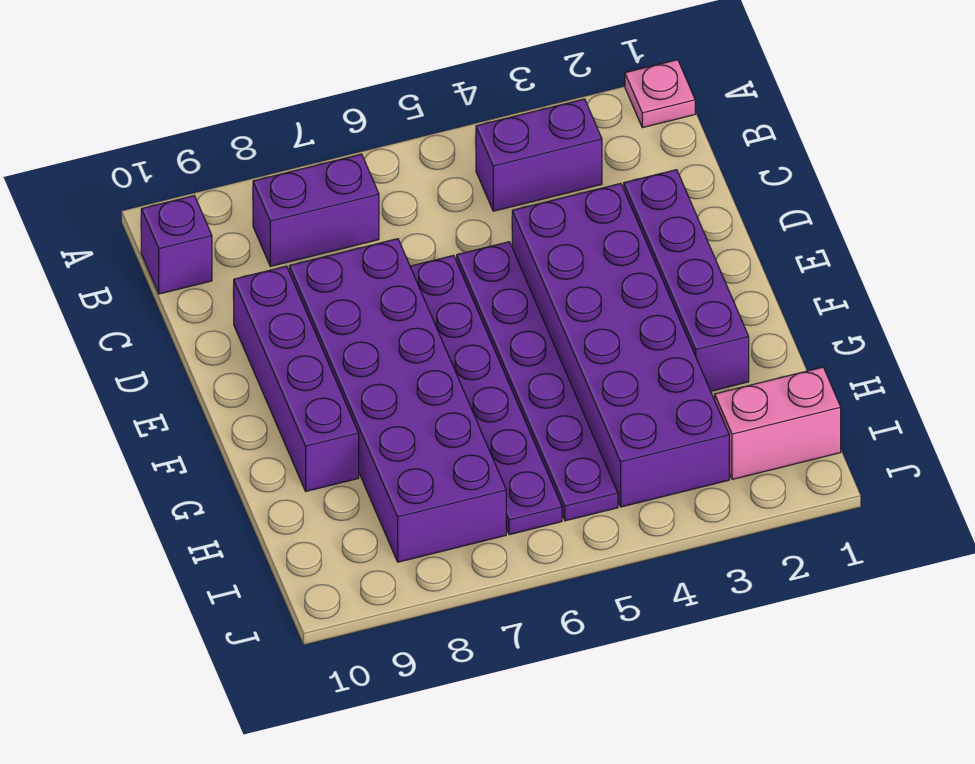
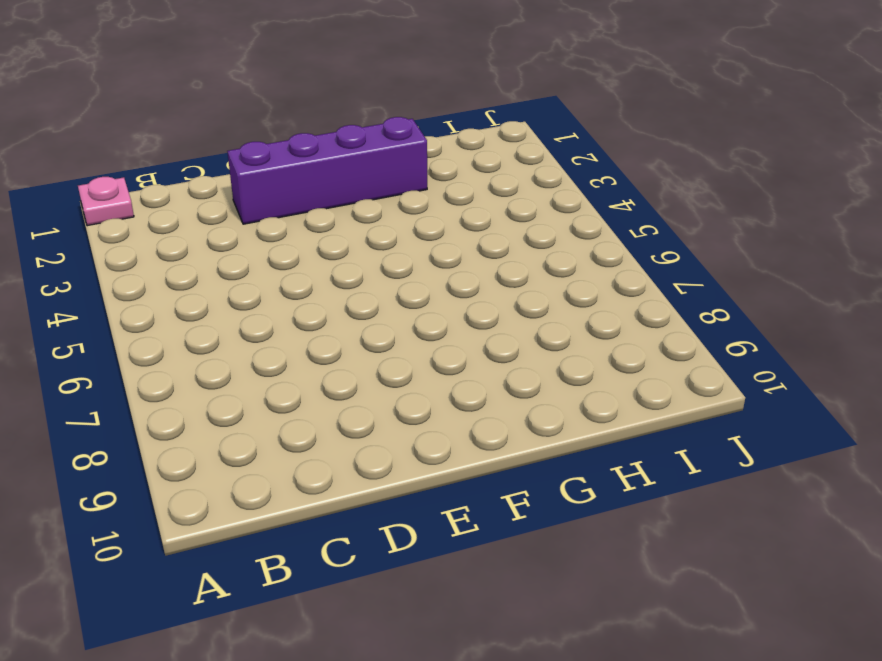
none -> purple 1x2 brick [476,99,602,211]
none -> purple 1x2 brick [253,154,379,266]

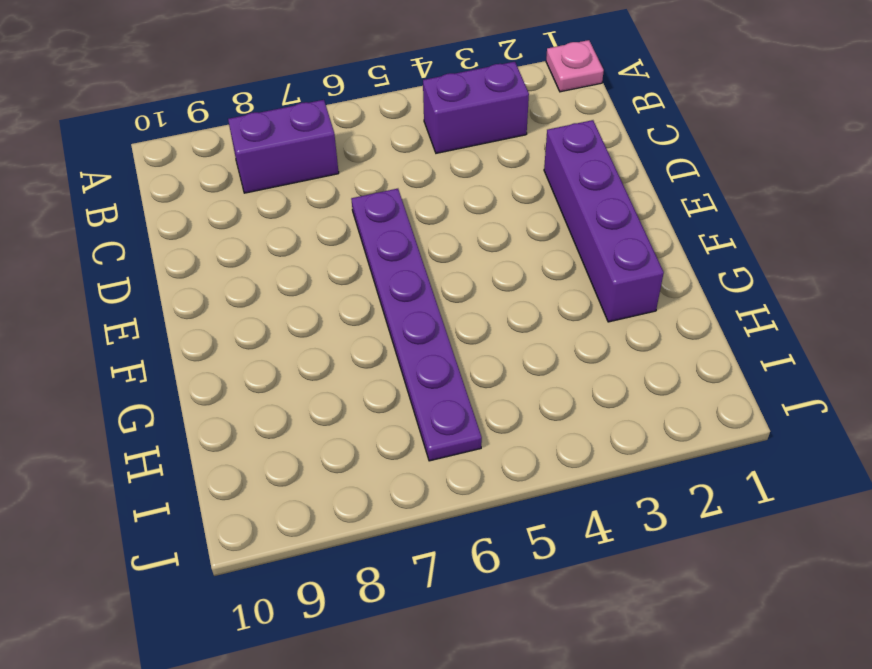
none -> purple 1x1 brick [141,196,212,294]
none -> purple 2x6 brick [512,183,729,507]

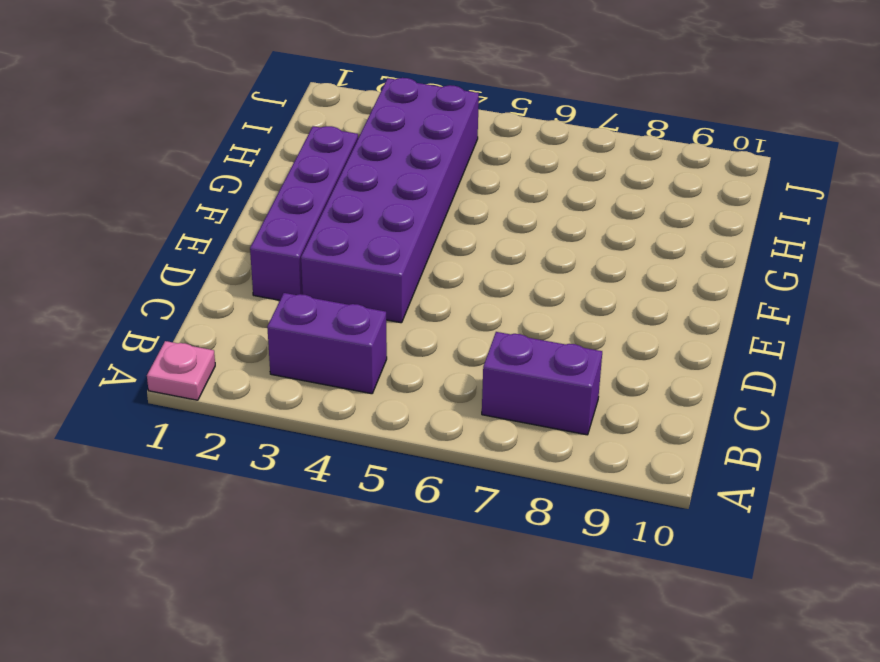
none -> purple 1x1 brick [141,196,212,294]
none -> purple 1x6 plate [457,242,618,521]

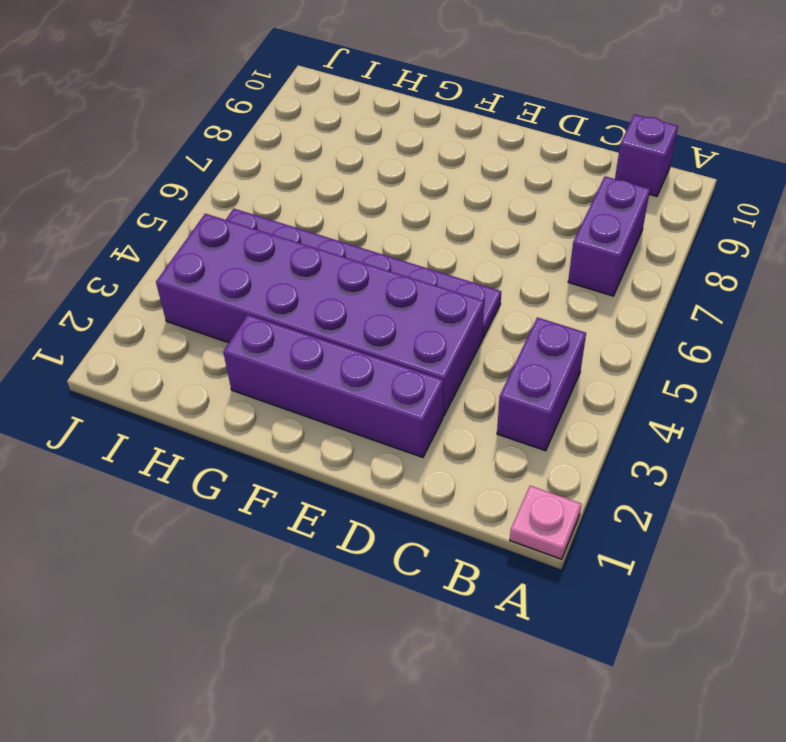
none -> purple 1x6 plate [410,255,562,535]
none -> purple 2x6 brick [289,239,506,562]

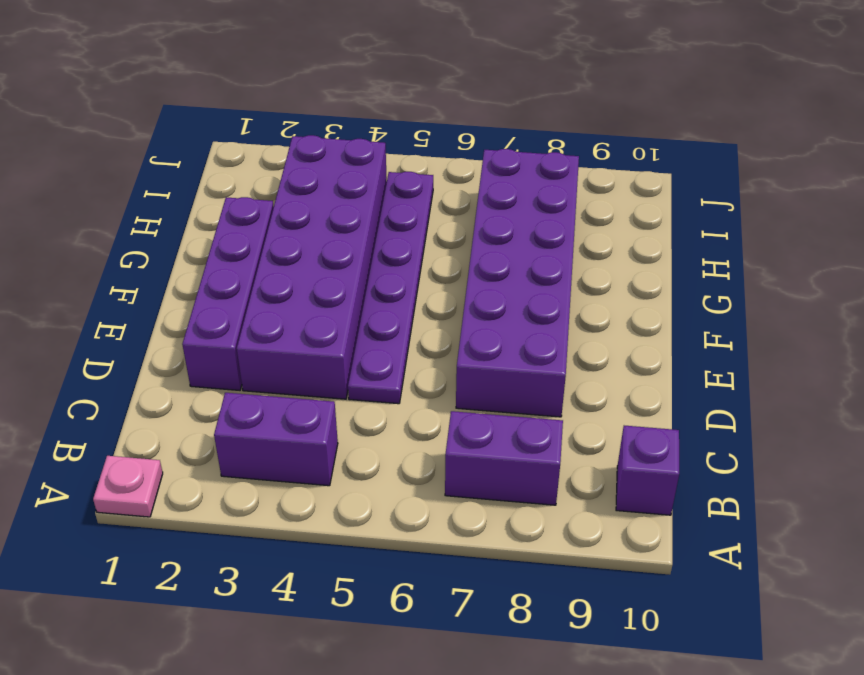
none -> purple 1x6 plate [410,255,562,535]
none -> purple 1x4 brick [234,266,359,491]

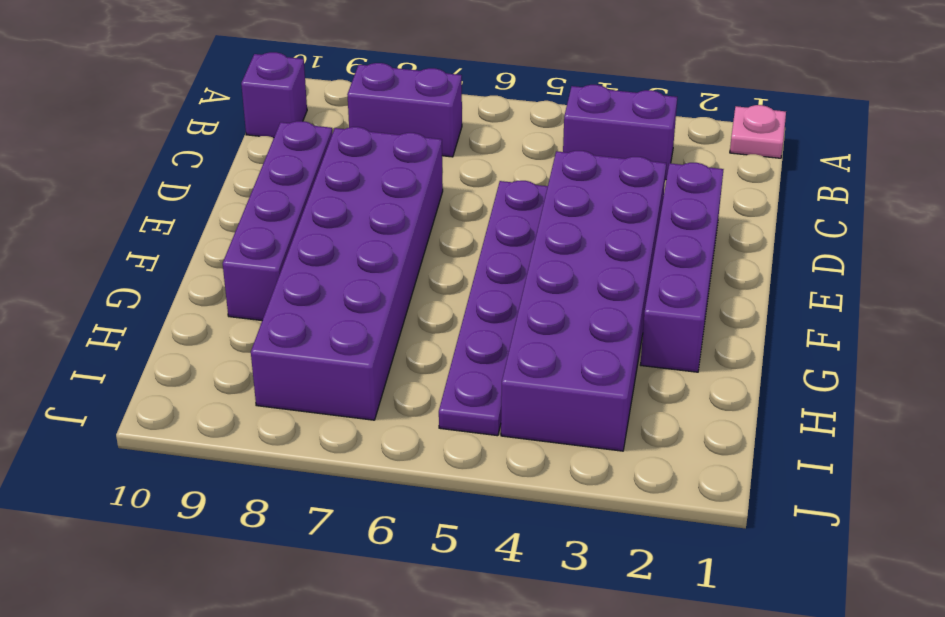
none -> purple 1x6 plate [410,255,562,535]
none -> pink 1x2 brick [715,367,841,479]

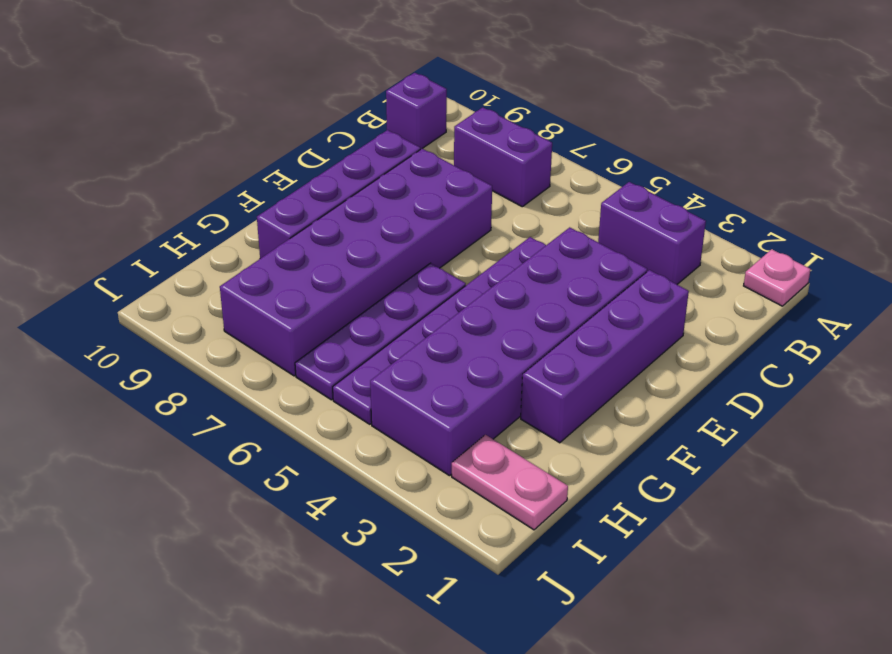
purple 1x4 plate [295,263,466,400] -> purple 1x6 plate [410,255,562,535]
pink 1x2 plate [452,435,568,530] -> pink 1x2 brick [715,367,841,479]

